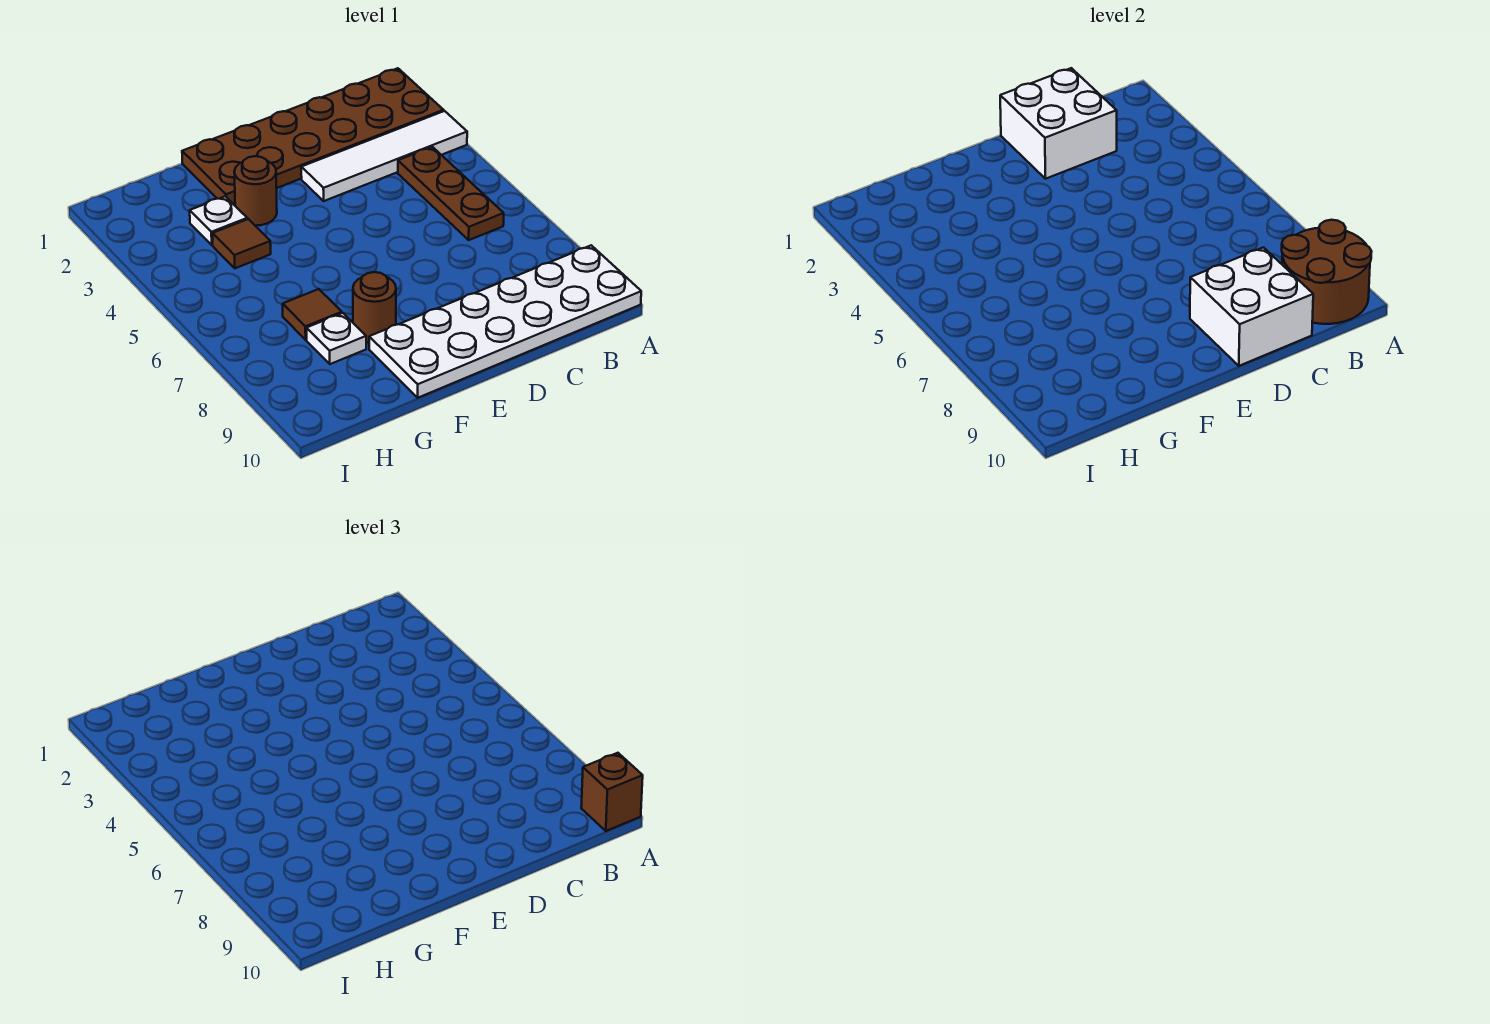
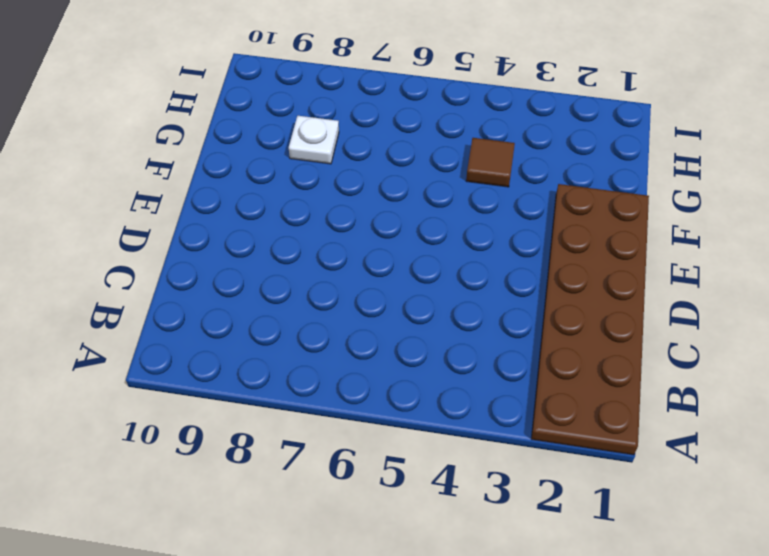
none -> white 1x4 tile [301,111,467,201]
none -> white 2x6 plate [369,245,641,398]
none -> brown 1x3 plate [398,147,504,240]

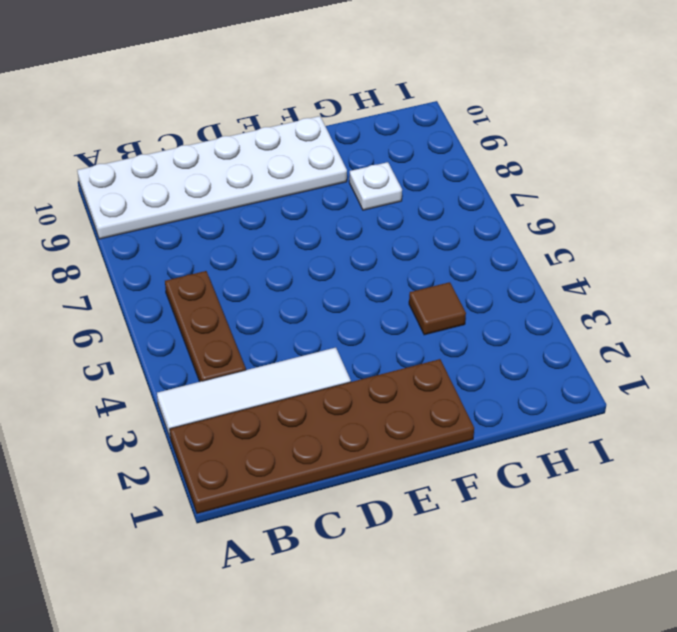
none -> brown 1x1 round brick [234,156,277,226]
none -> brown 1x1 round brick [353,272,396,343]
none -> white 1x1 plate [190,196,247,245]

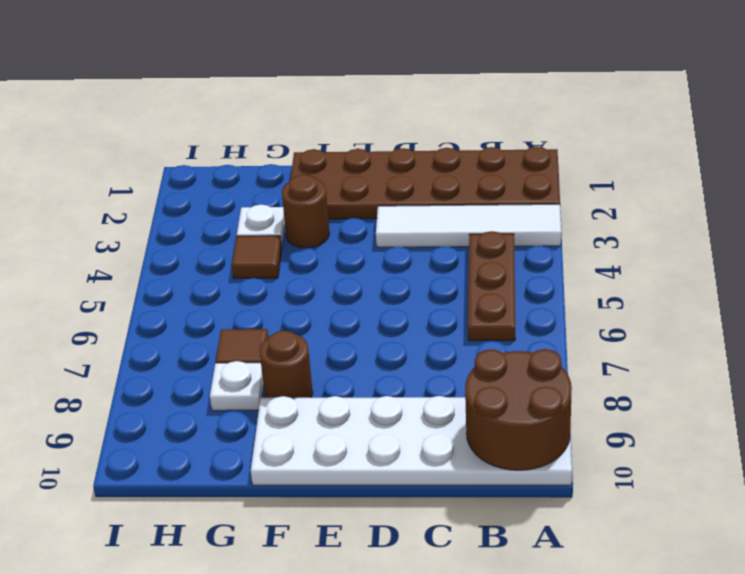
none -> white 2x2 brick [1000,68,1117,179]
none -> white 2x2 brick [1190,248,1313,366]
none -> brown 1x1 brick [581,753,643,831]

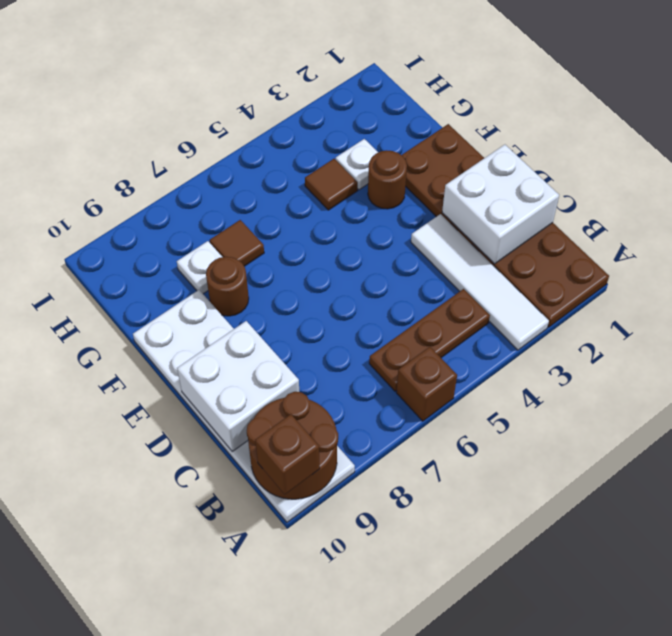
brown 1x1 brick [396,347,457,421] -> none

